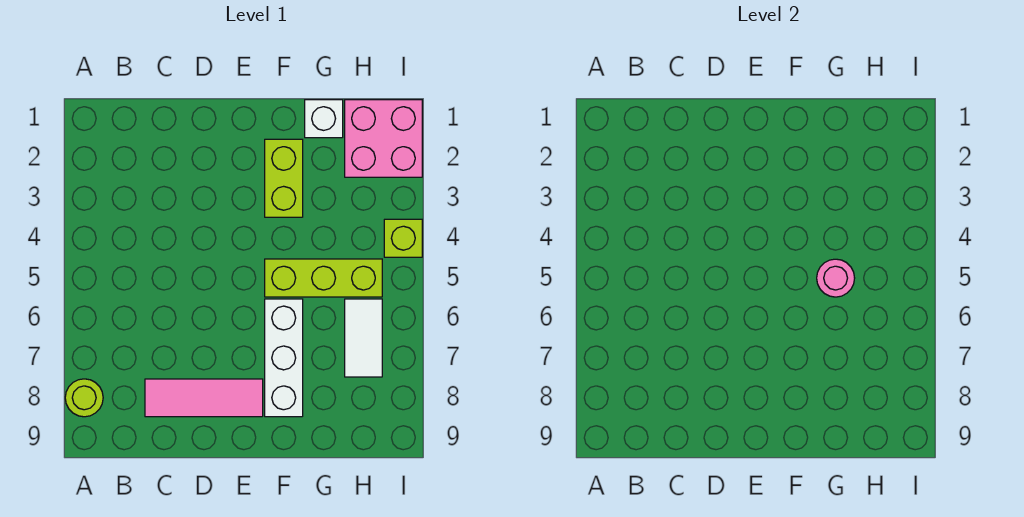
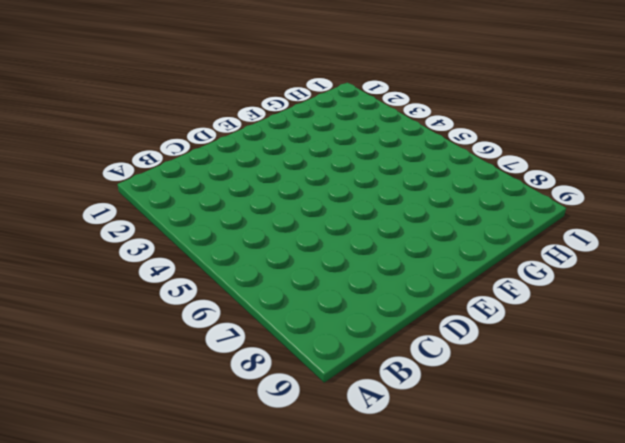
none -> lime 1x1 round brick [65,379,103,417]
none -> pink 1x3 tile [145,379,263,417]

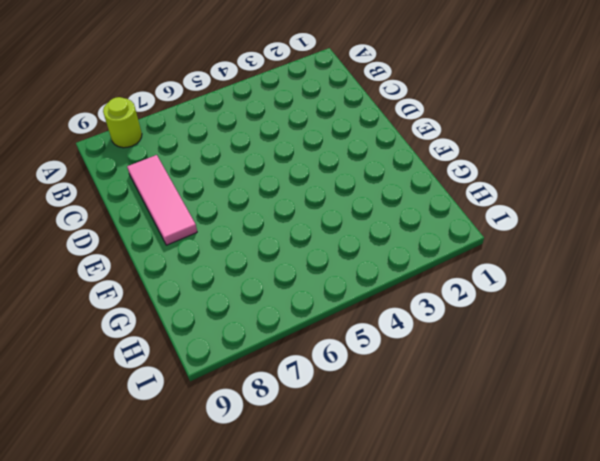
none -> lime 1x2 brick [265,139,303,217]
none -> lime 1x3 brick [265,259,382,297]

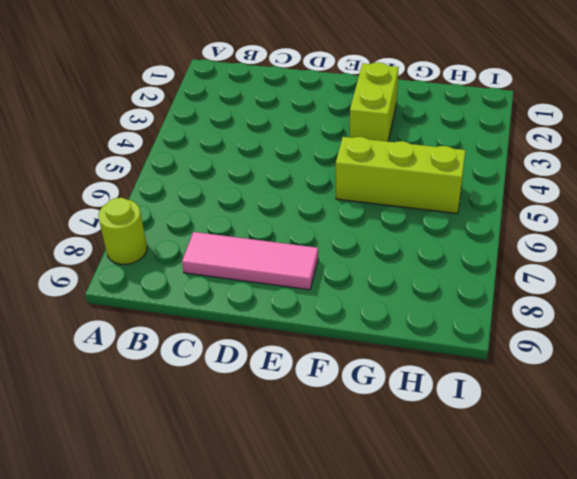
none -> white 1x3 brick [265,299,303,417]
none -> white 1x1 brick [305,100,343,138]

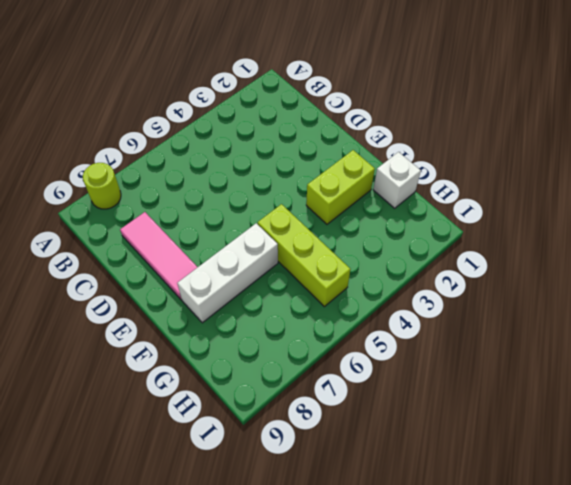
none -> pink 2x2 brick [345,100,422,177]
none -> white 1x2 tile [345,299,382,377]

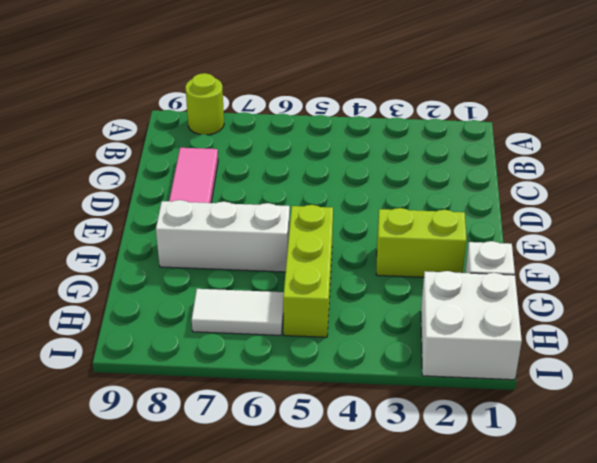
white 2x2 brick [421,271,522,380] -> pink 2x2 brick [345,100,422,177]
none -> lime 1x1 brick [384,219,422,257]
none -> pink 1x1 round brick [817,259,855,297]

